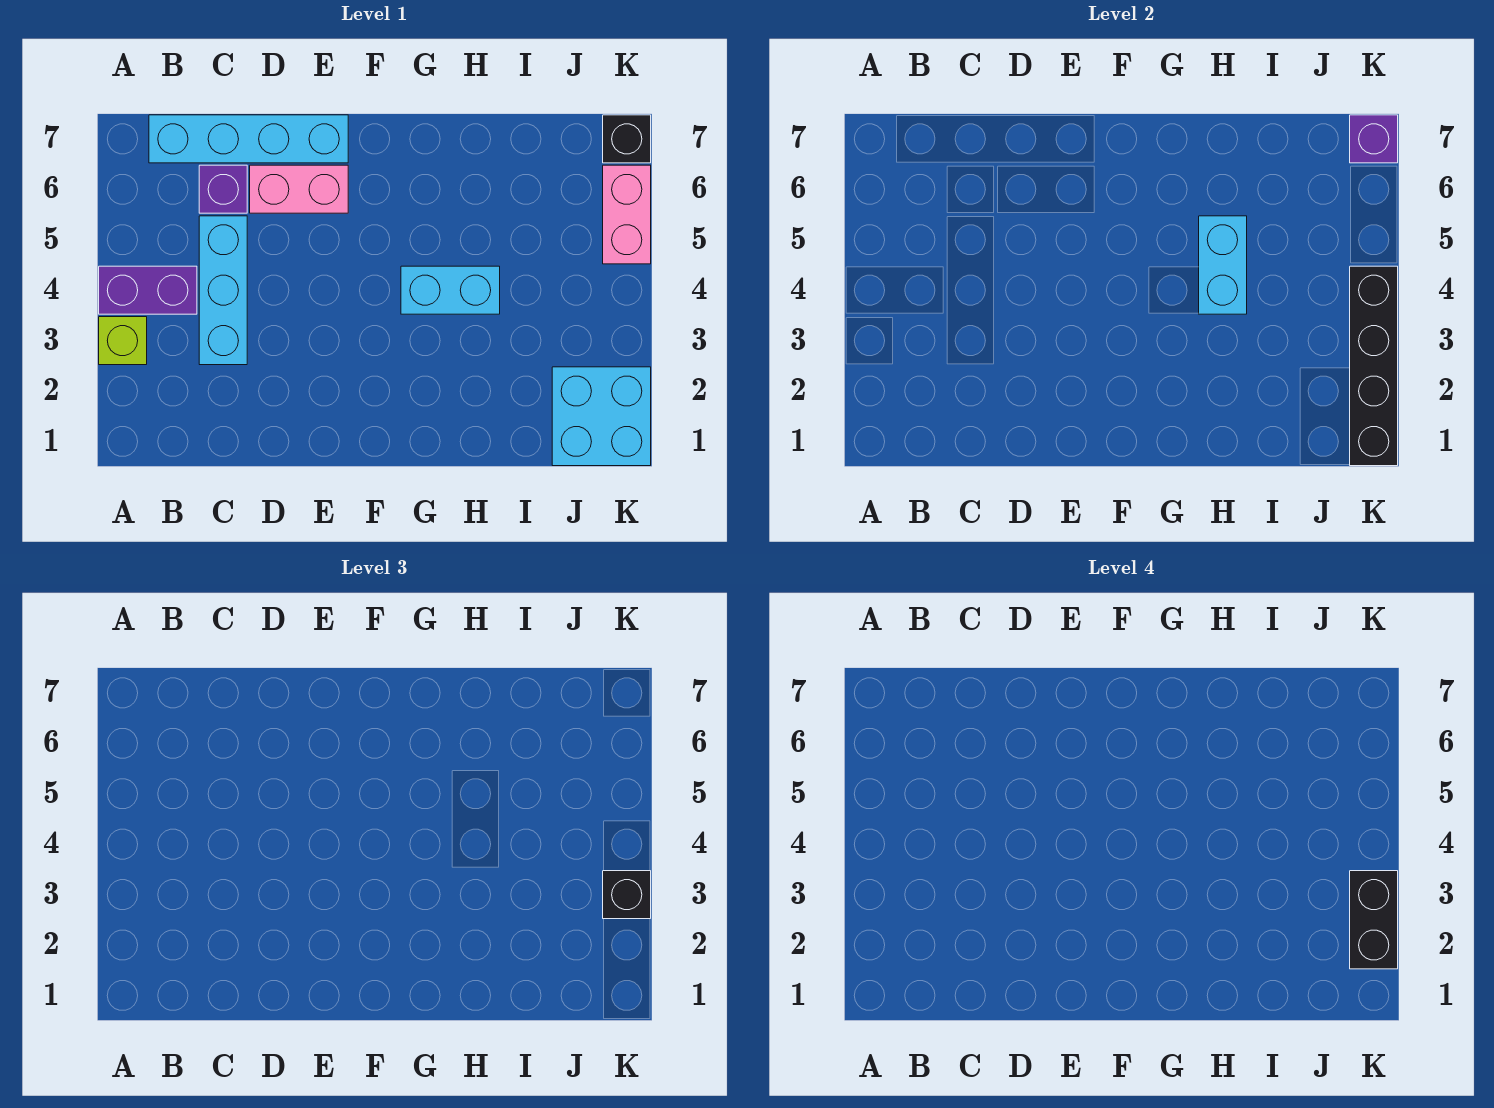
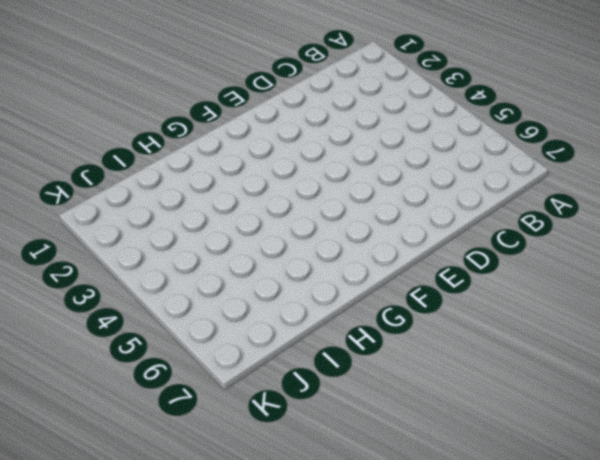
none -> lime 1x1 brick [99,317,147,365]
none -> purple 1x2 brick [99,266,197,314]
none -> cyan 1x4 brick [149,115,348,163]

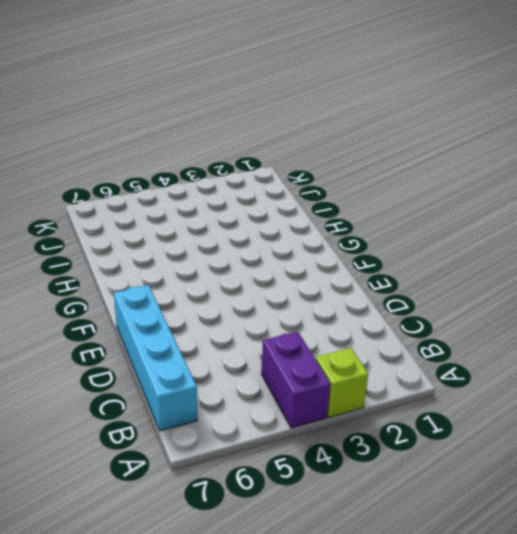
none -> cyan 1x3 brick [199,216,247,365]
none -> purple 1x1 brick [199,165,247,213]
none -> pink 1x2 brick [250,165,348,213]

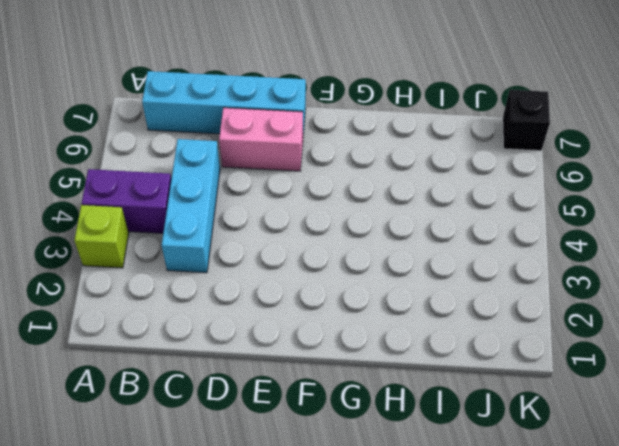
none -> purple 1x1 brick [199,165,247,213]
none -> cyan 1x2 brick [401,266,500,314]
none -> cyan 2x2 brick [552,367,651,466]

